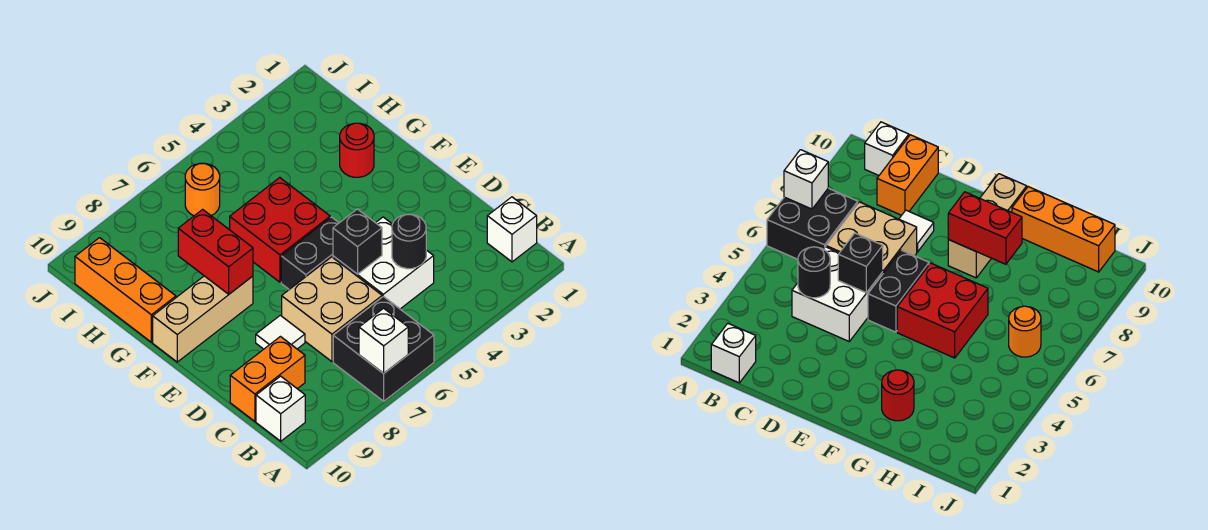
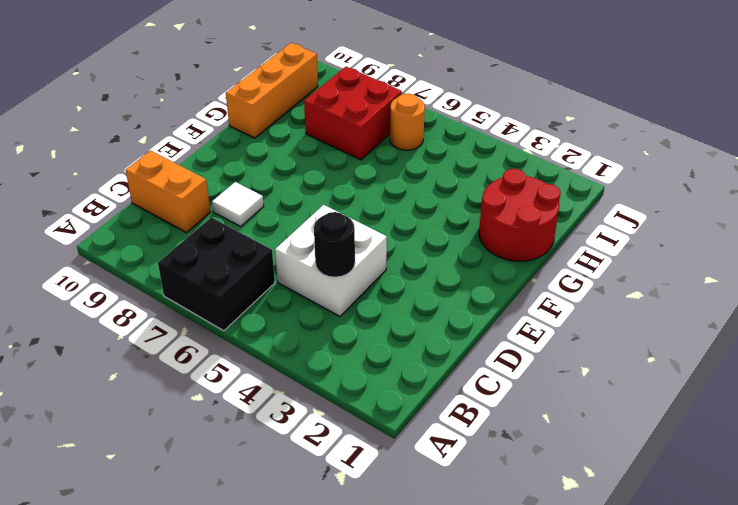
red 2x2 round brick [479,169,561,261] -> red 1x1 round brick [340,123,374,177]
red 2x2 brick [304,67,402,160] -> red 2x2 brick moved to [230,178,330,282]
none -> white 1x1 brick [487,197,537,262]
none -> white 1x1 brick [256,376,305,441]
none -> tan 2x2 brick [282,257,382,362]

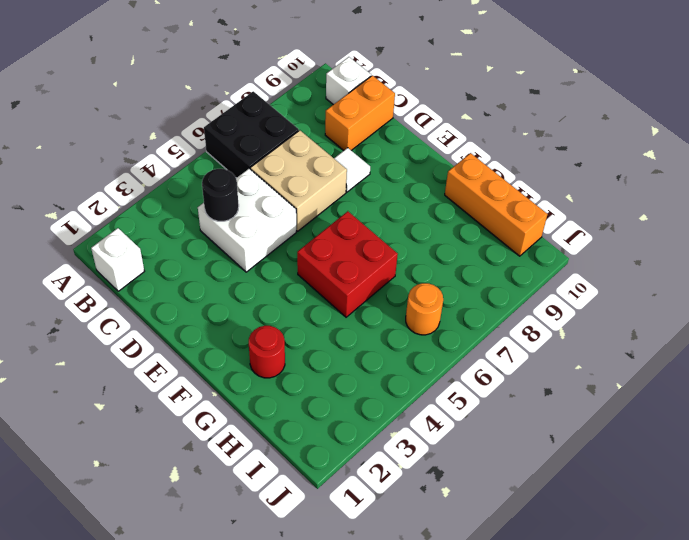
none -> black 1x2 brick [281,217,339,289]
none -> tan 1x3 brick [153,276,253,362]
none -> white 1x1 brick [359,308,408,373]

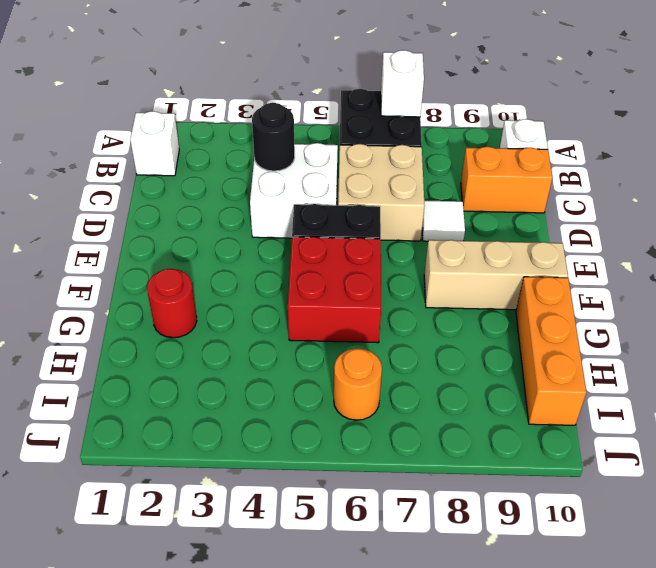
none -> black 1x1 brick [333,209,382,274]
none -> red 1x2 brick [178,209,253,294]

